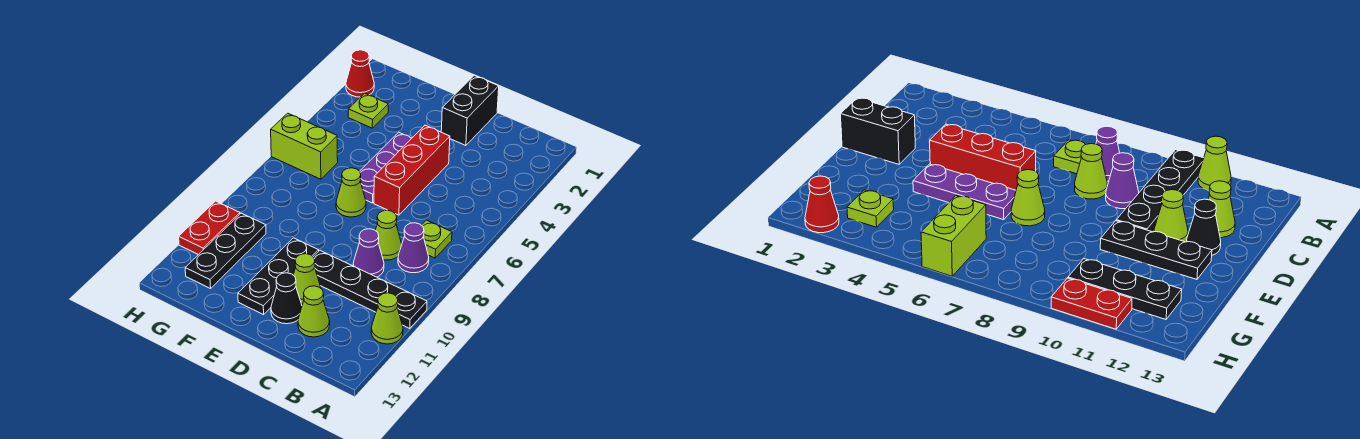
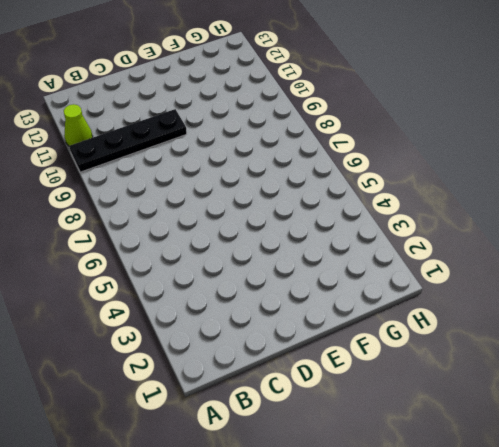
none -> lime 1x1 plate [422,220,452,258]
none -> purple 1x1 cone [398,223,429,273]
none -> lime 1x1 cone [375,210,402,260]

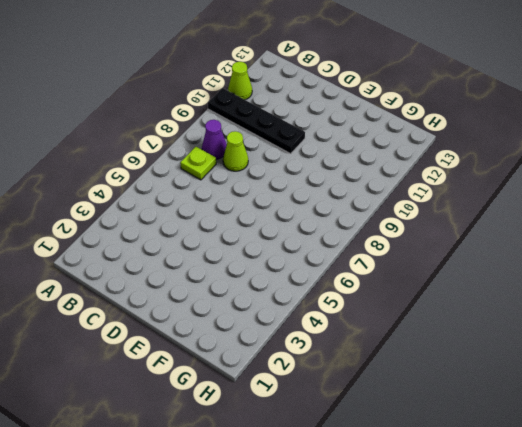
none -> purple 1x1 cone [353,229,384,277]
none -> lime 1x1 cone [298,286,330,337]
none -> black 1x2 brick [441,75,499,146]

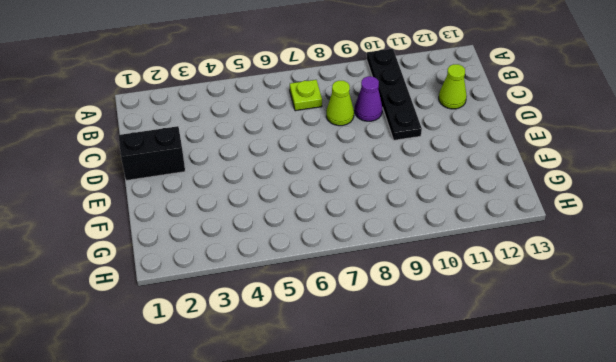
none -> lime 1x1 cone [371,293,403,344]
none -> purple 1x1 cone [398,223,429,273]
none -> red 1x3 brick [374,125,450,215]

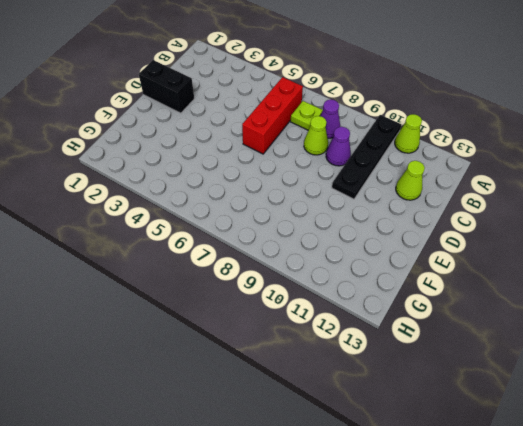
red 1x3 brick [242,77,303,154] -> red 1x3 brick turned to [374,125,450,215]
none -> lime 1x1 cone [294,254,321,304]
none -> black 1x1 cone [271,273,302,324]
none -> purple 1x3 plate [360,132,412,203]

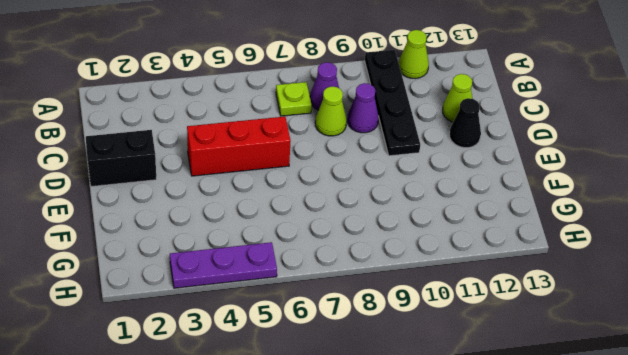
purple 1x3 plate [170,242,277,288] -> purple 1x3 plate moved to [360,132,412,203]
none -> lime 1x1 cone [294,254,321,304]
none -> lime 1x1 cone [336,168,366,217]
none -> black 1x3 plate [238,238,319,315]

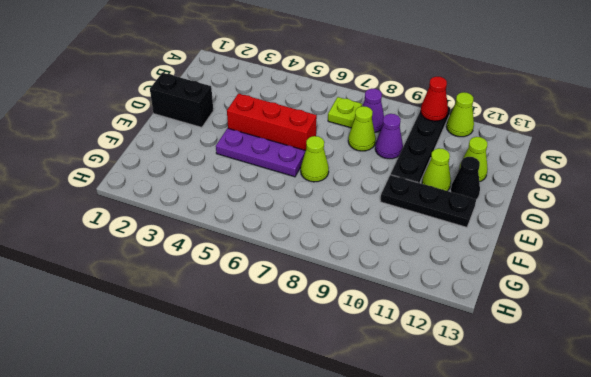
red 1x1 cone [421,77,448,121] -> red 1x1 cone moved to [346,50,374,97]
none -> lime 1x1 plate [348,93,388,128]
none -> lime 1x2 brick [271,113,338,179]
none -> black 1x3 plate [185,213,266,289]

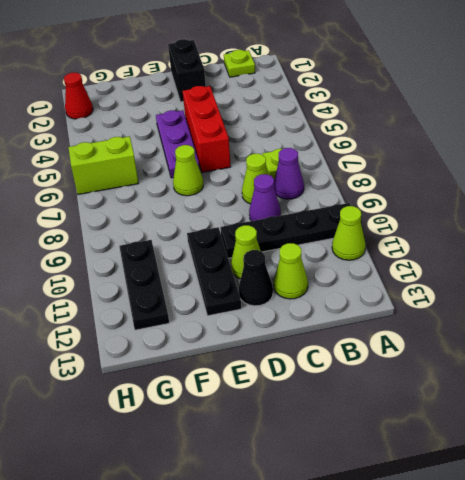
lime 1x1 plate [224,50,255,77] -> lime 1x1 plate moved to [348,93,388,128]
none -> red 1x2 plate [179,201,240,255]

